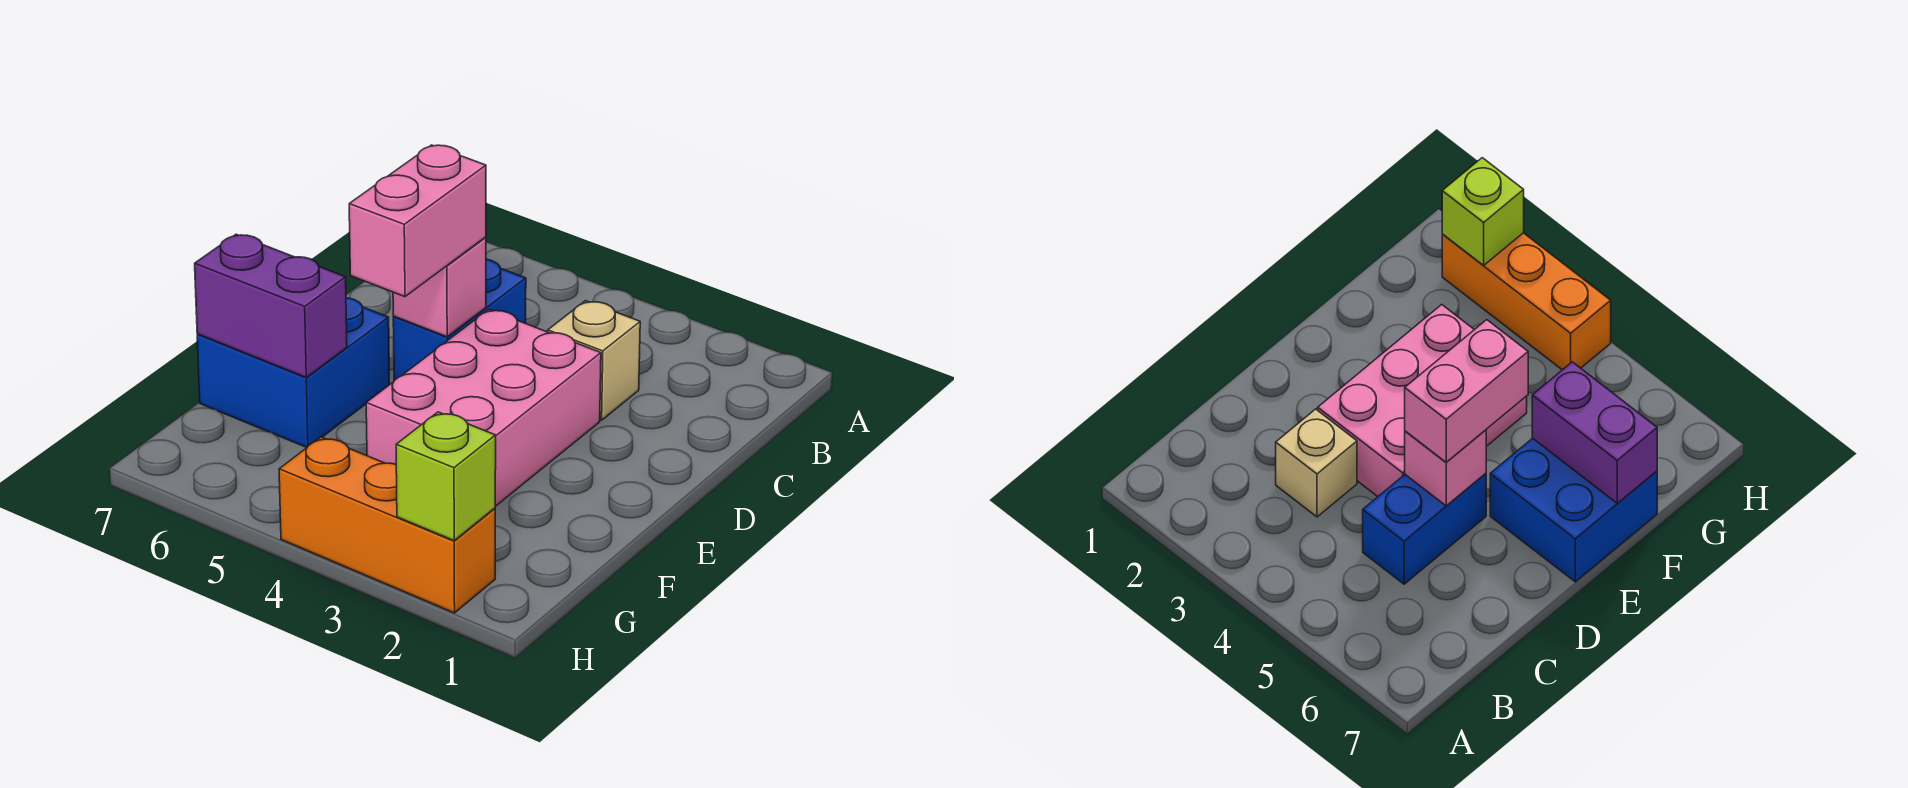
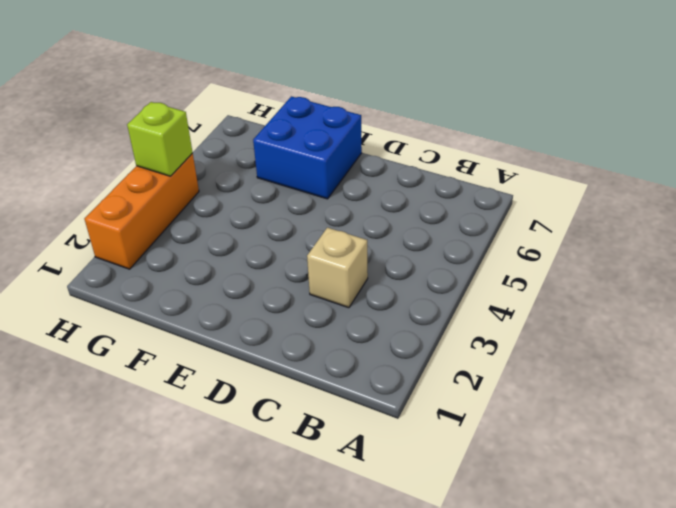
lime 1x1 brick [127,102,193,176] -> lime 1x1 brick moved to [396,412,496,541]
none -> blue 1x2 brick [393,259,526,380]
none -> pink 2x3 brick [366,309,601,506]

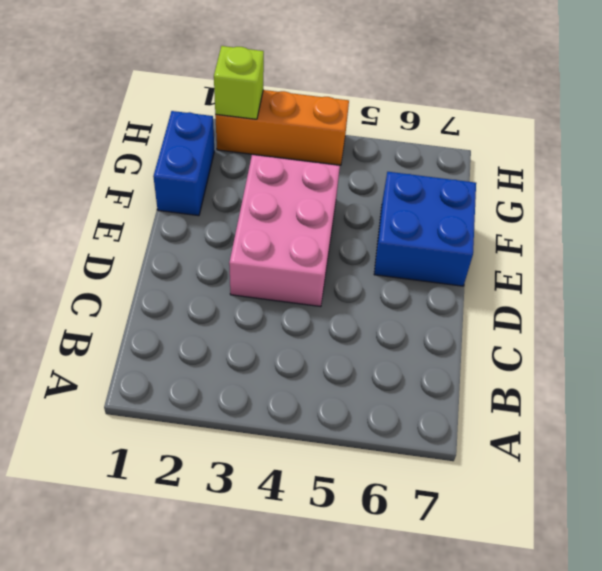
blue 1x2 brick [153,111,214,216] -> blue 1x2 brick moved to [393,259,526,380]
none -> tan 1x1 brick [548,301,640,420]
none -> pink 1x1 brick [393,237,486,337]

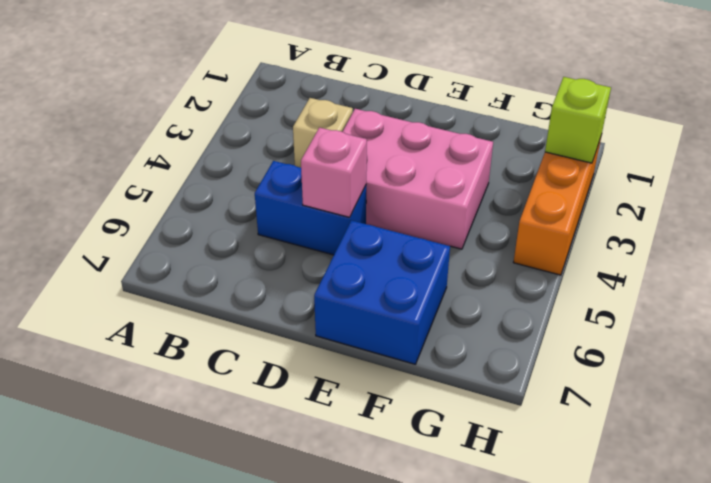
none -> purple 1x2 brick [195,234,347,377]
none -> pink 1x2 brick [349,145,486,297]

